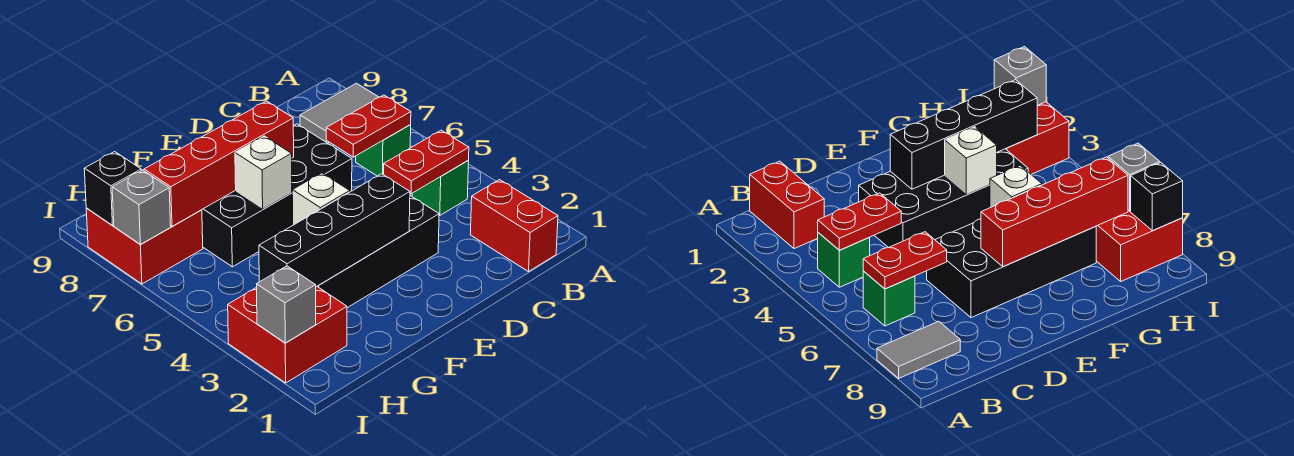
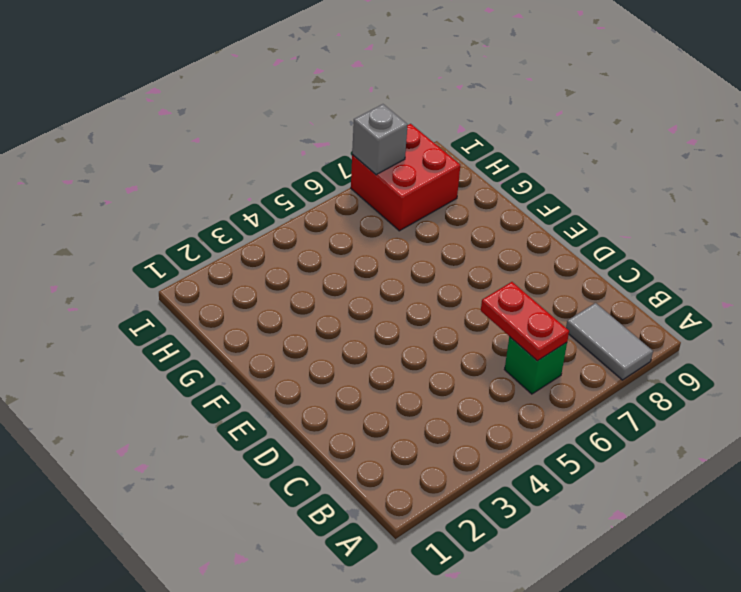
none -> red 1x2 brick [470,180,558,272]
none -> green 1x1 brick [412,161,469,215]
none -> black 2x4 brick [317,196,439,308]

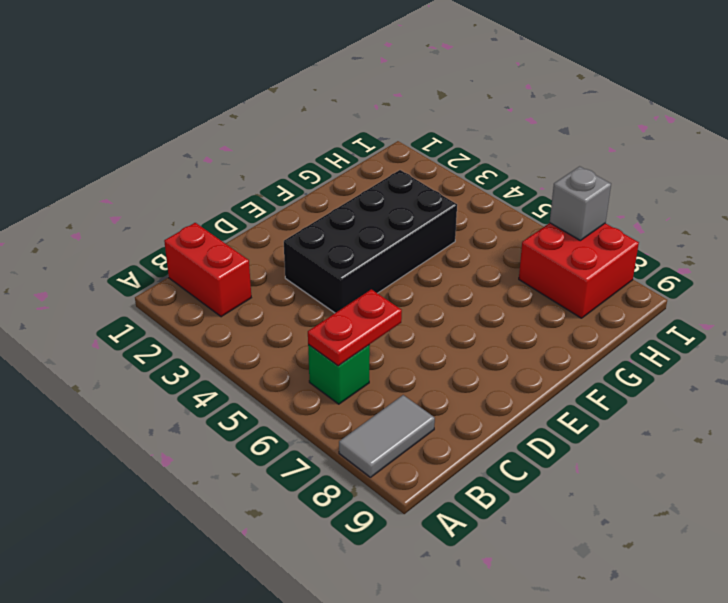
none -> green 1x1 brick [412,161,469,215]
none -> black 2x4 brick [202,124,352,267]
none -> red 2x2 brick [228,287,347,383]

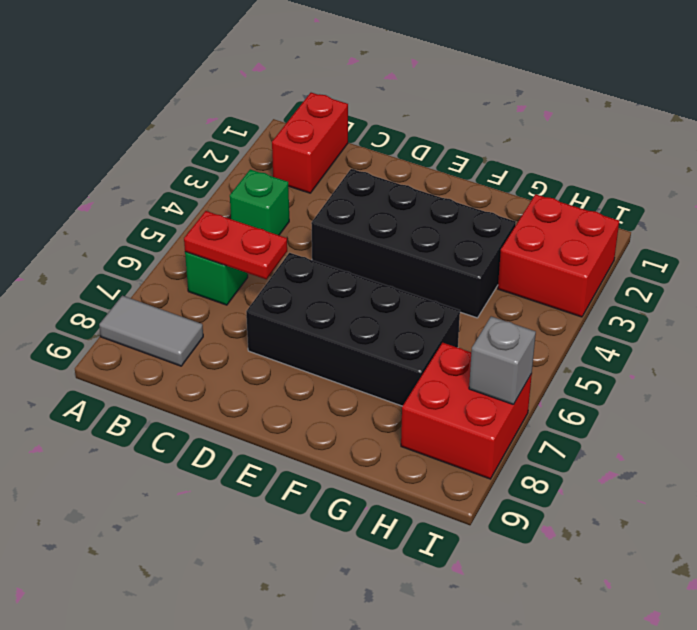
none -> red 1x2 plate [383,130,469,194]
none -> black 1x4 brick [259,174,410,287]
none -> red 1x4 brick [144,101,294,226]

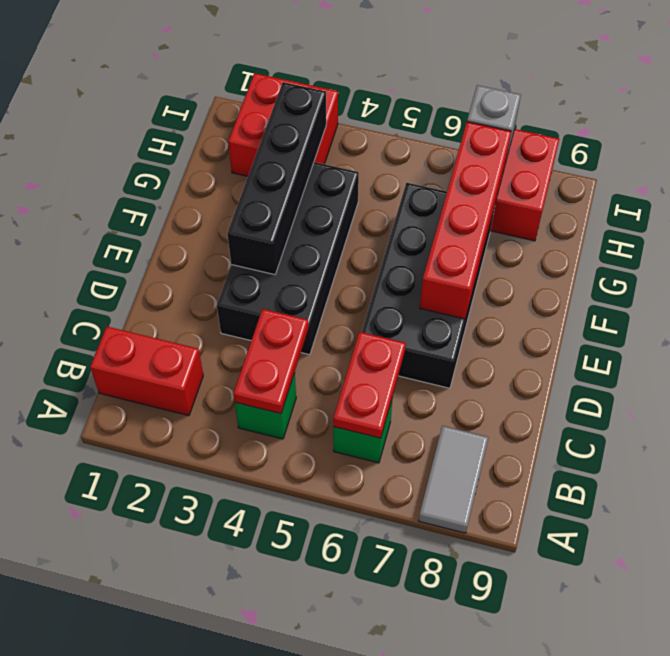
none -> white 1x1 brick [292,173,350,225]
none -> white 1x1 brick [235,136,292,209]
none -> grey 1x1 brick [257,266,316,343]

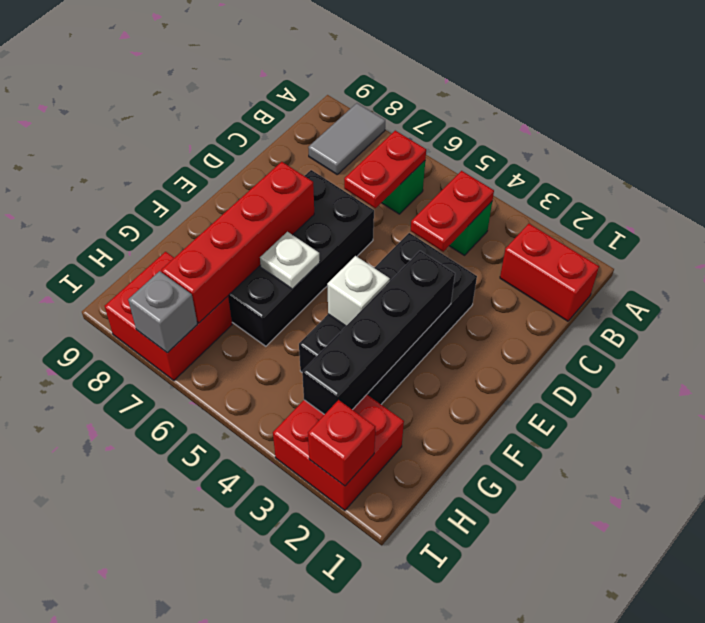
white 1x1 plate [260,232,320,289] -> white 1x1 brick [235,136,292,209]
red 1x1 brick [308,400,375,486] -> grey 1x1 brick [257,266,316,343]
none -> black 1x1 brick [84,152,141,225]

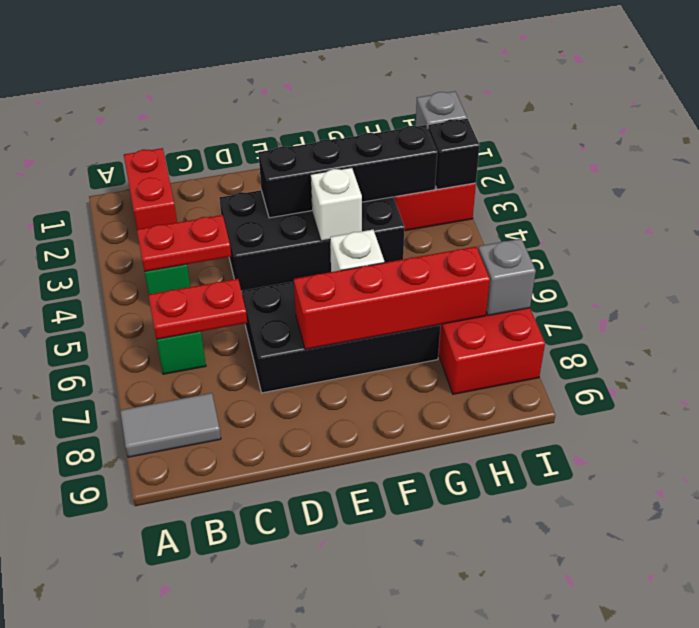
black 1x1 brick [428,118,480,189] -> black 1x1 brick moved to [84,152,141,225]

